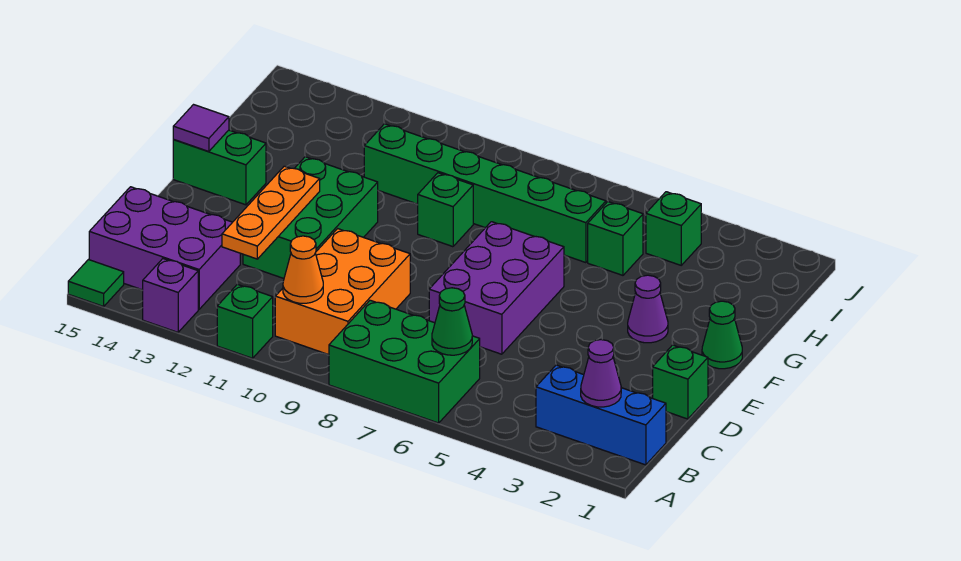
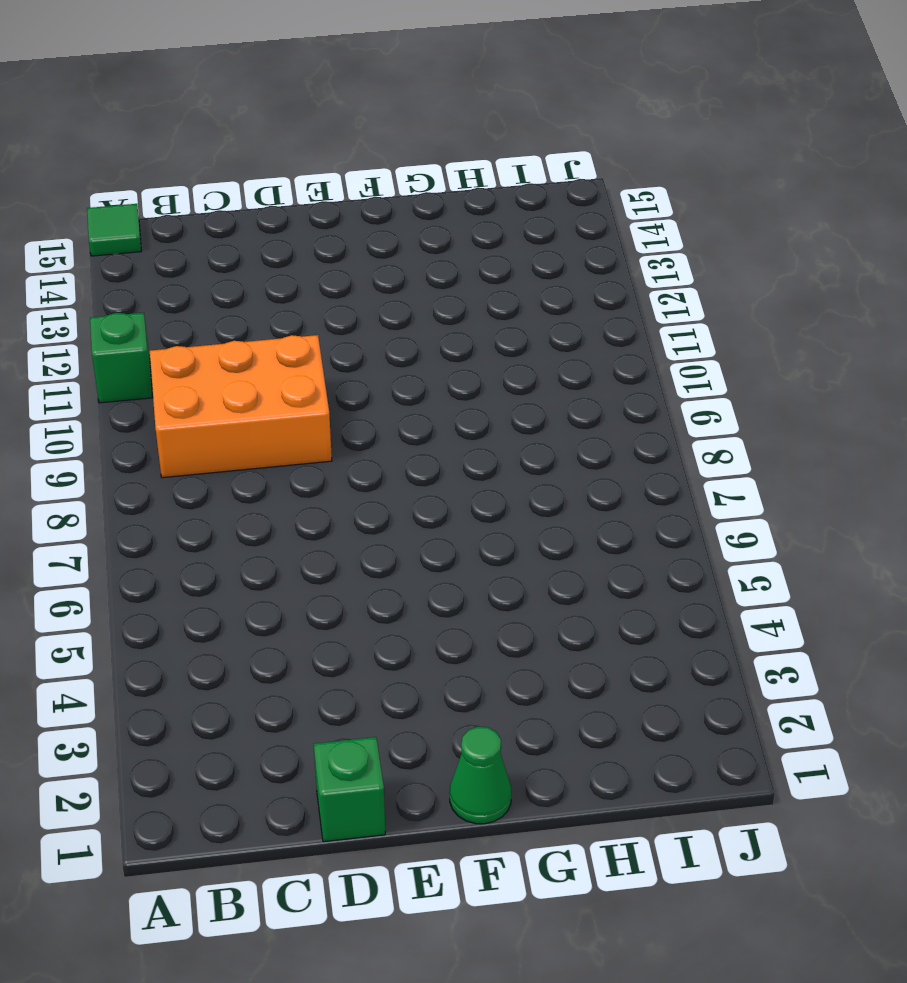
none -> green 2x3 brick [329,300,480,423]
none -> purple 1x1 brick [143,259,198,332]
none -> blue 1x3 brick [536,365,666,465]

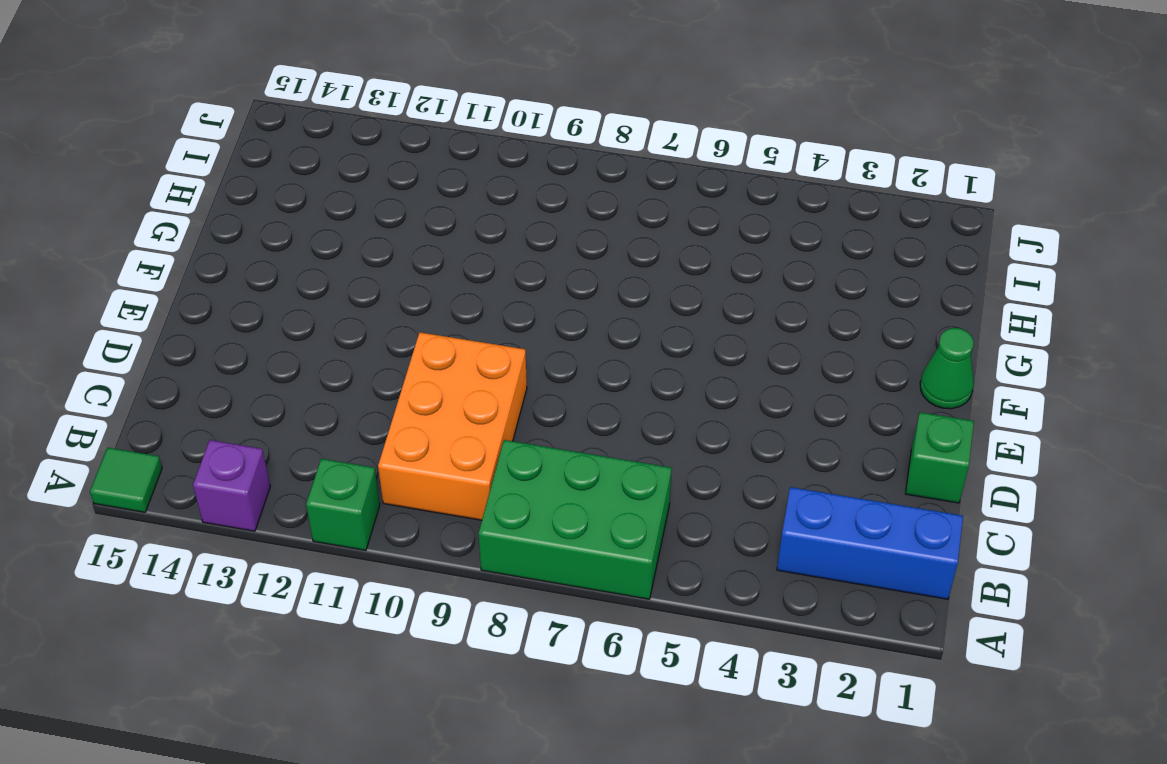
none -> purple 2x3 brick [89,187,240,309]
none -> purple 2x3 brick [429,222,564,354]
none -> green 2x3 brick [243,157,378,278]

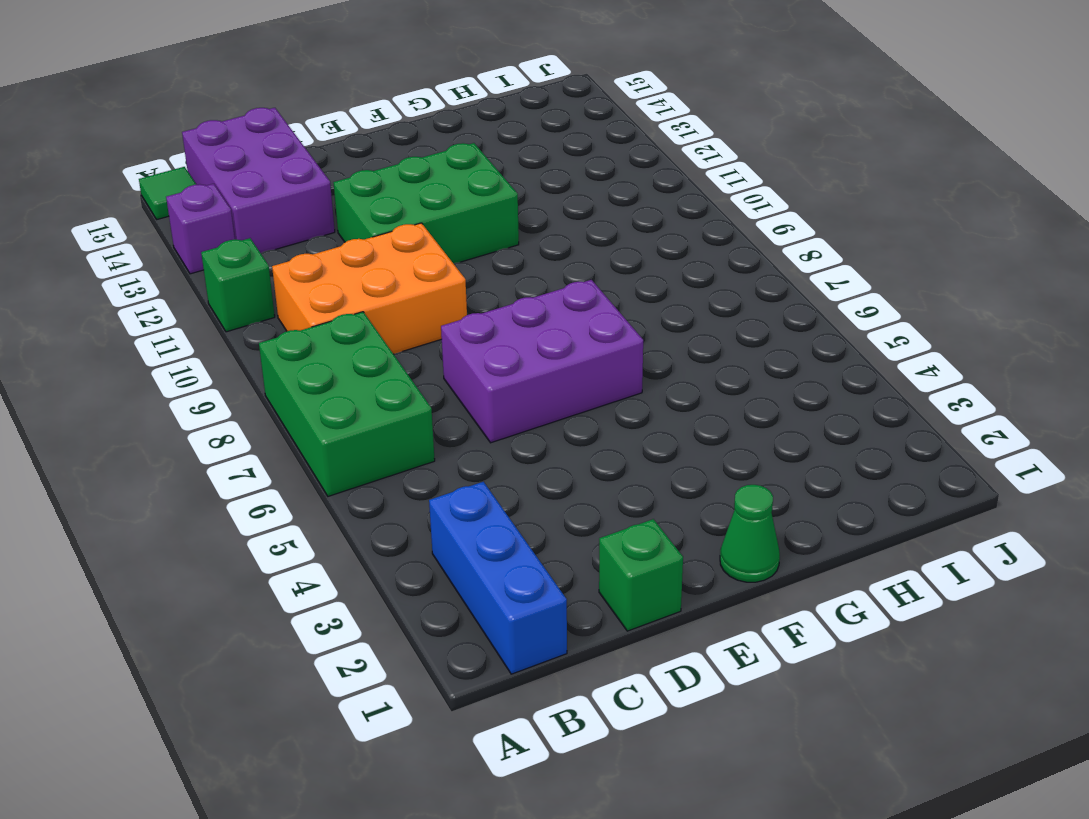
none -> purple 1x1 cone [628,275,668,343]
none -> green 1x2 brick [173,130,266,205]
none -> green 1x1 brick [418,173,473,247]

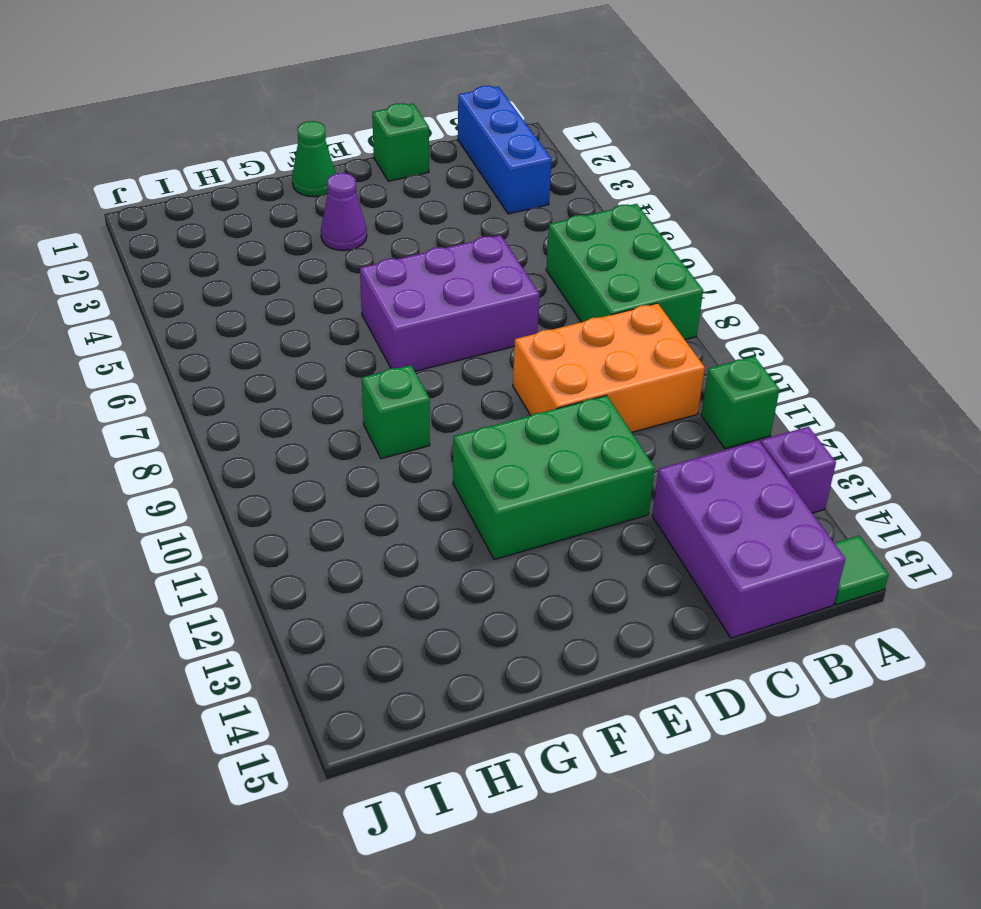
none -> green 1x2 brick [173,130,266,205]
none -> green 1x1 brick [588,202,643,275]
none -> green 1x6 brick [364,124,606,263]

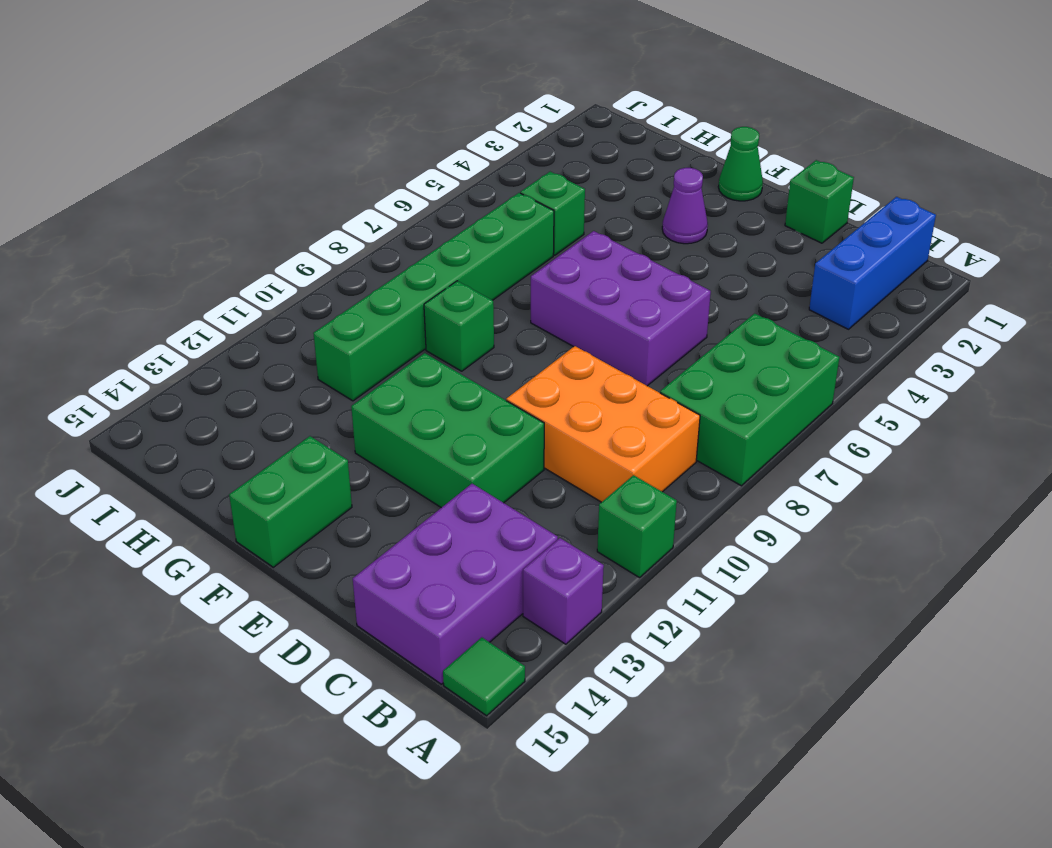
none -> green 1x1 brick [646,192,701,265]
none -> purple 1x1 cone [581,340,621,407]
none -> green 1x1 cone [432,288,472,355]

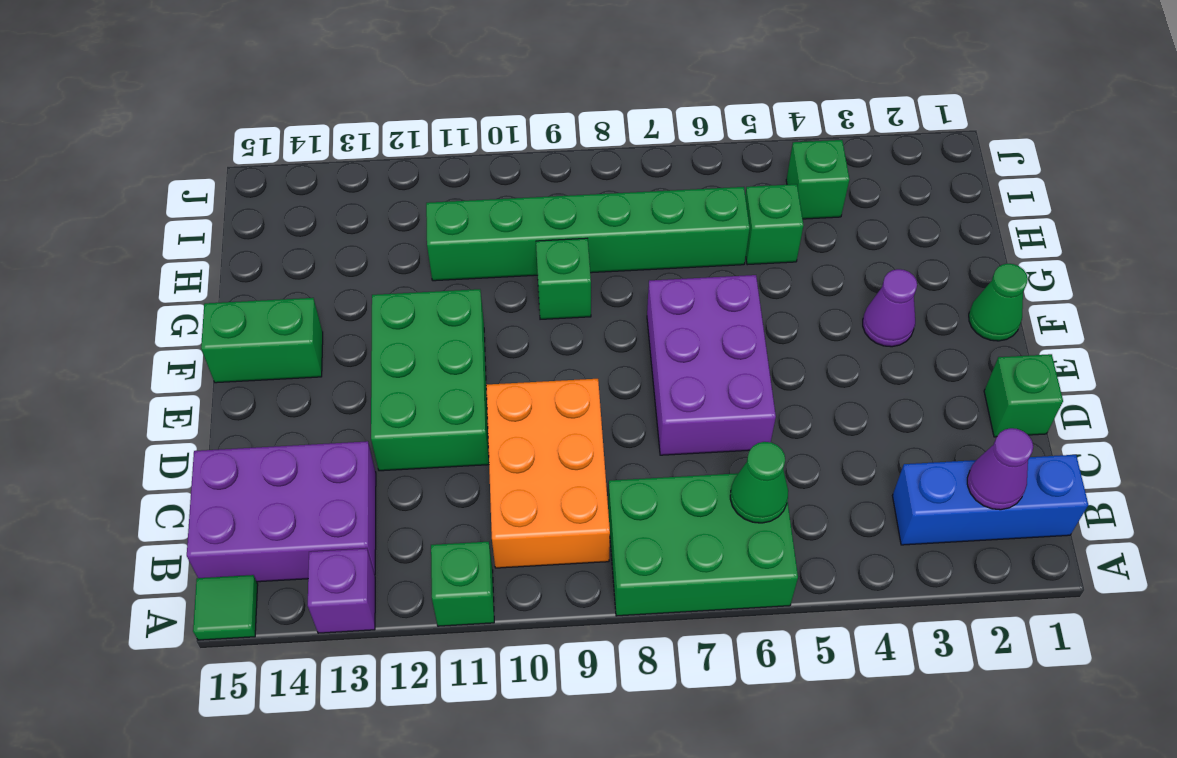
none -> orange 1x1 cone [283,236,323,303]
none -> orange 1x3 plate [222,166,320,259]
none -> purple 1x1 tile [173,105,229,151]

